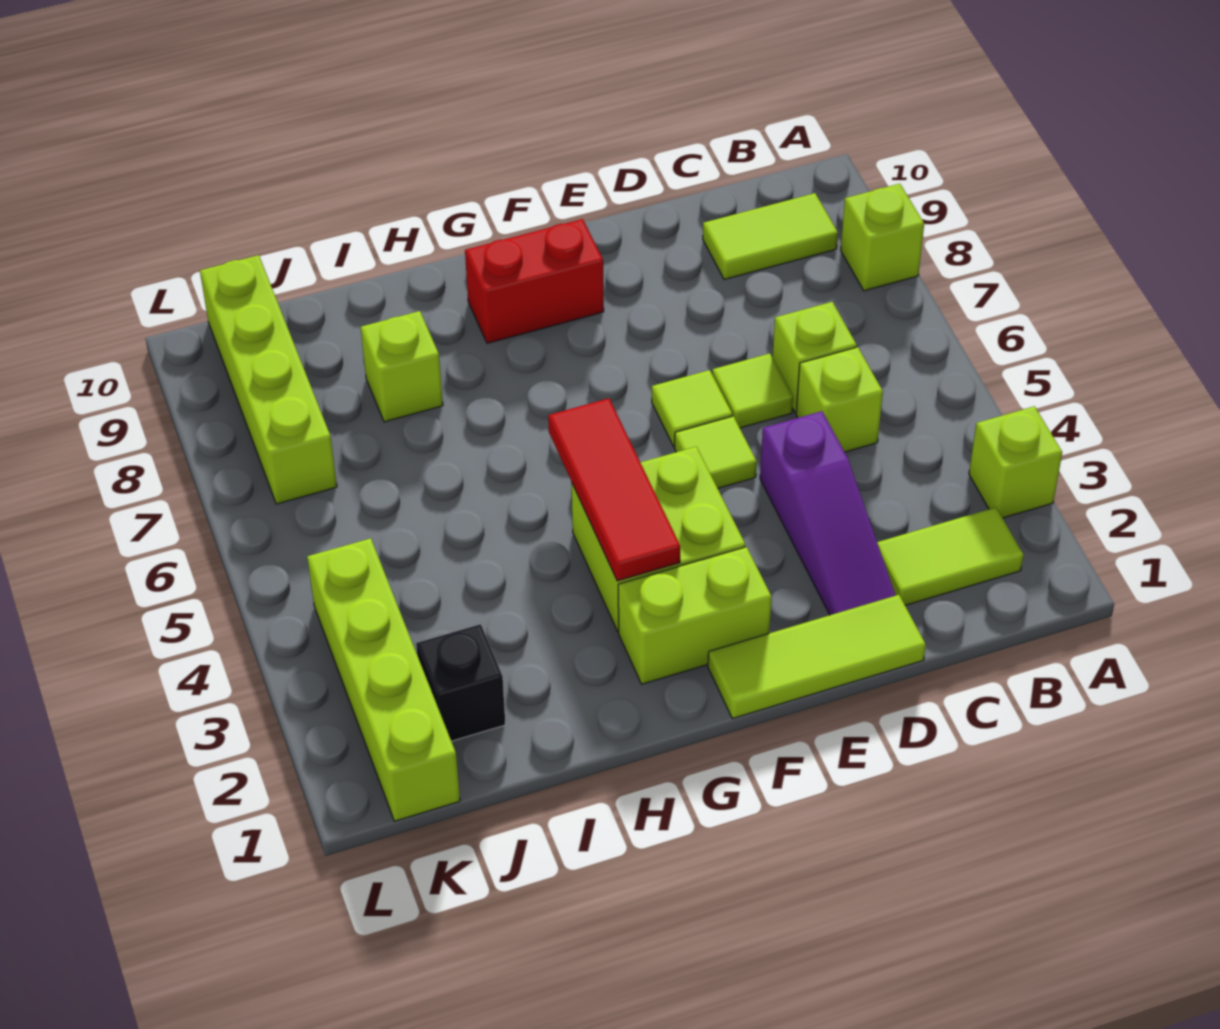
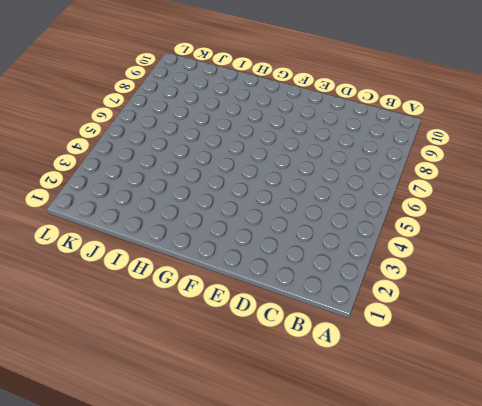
none -> lime 1x1 brick [969,406,1062,518]
none -> lime 1x1 brick [841,184,924,291]
none -> lime 1x2 tile [877,507,1023,605]

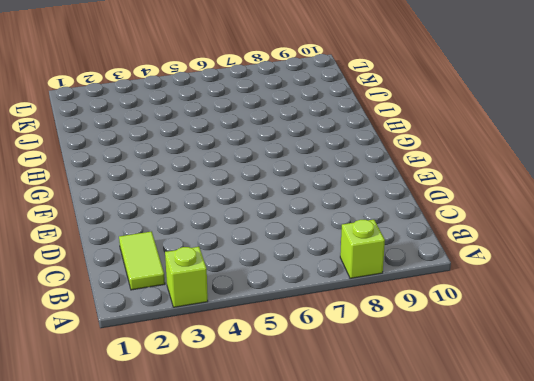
none -> lime 1x2 tile [703,193,838,280]
none -> lime 1x1 brick [796,347,883,452]
none -> lime 1x1 brick [773,302,857,412]

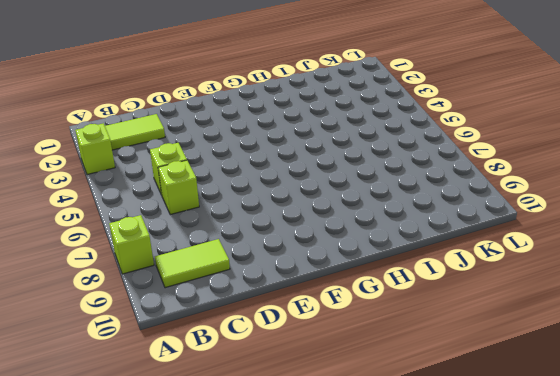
none -> lime 1x3 tile [708,595,926,719]
none -> purple 1x3 slope [760,411,896,615]
none -> lime 1x1 tile [712,353,793,428]

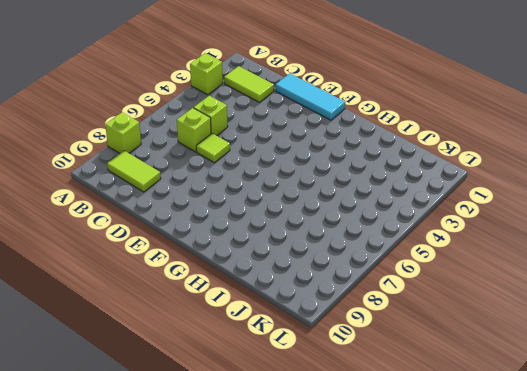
cyan 1x3 tile [275,73,345,120] -> lime 1x3 tile [708,595,926,719]
none -> purple 1x3 slope [760,411,896,615]
none -> lime 1x1 tile [675,416,757,488]
none -> lime 1x1 tile [652,370,732,446]

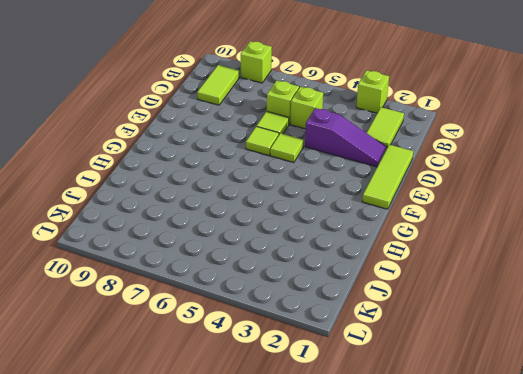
none -> lime 1x2 brick [618,547,772,684]
none -> lime 2x2 brick [571,447,745,631]
none -> red 1x2 brick [465,219,604,343]

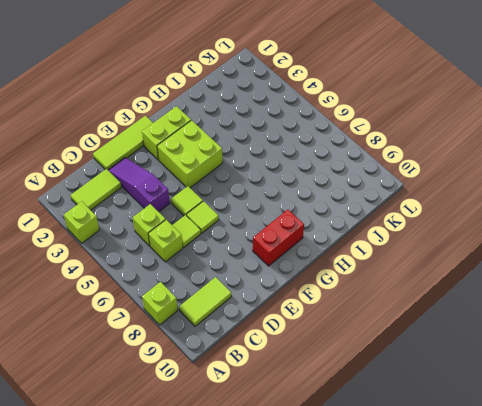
none -> lime 1x1 brick [361,311,443,422]
none -> black 1x1 brick [416,624,505,741]
none -> lime 1x4 brick [307,538,460,821]

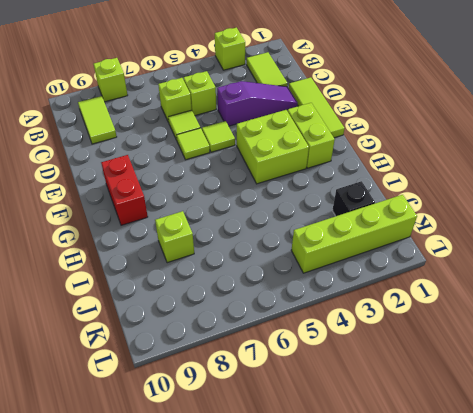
none -> lime 1x4 brick [200,255,337,504]
none -> red 1x3 tile [548,398,680,581]

